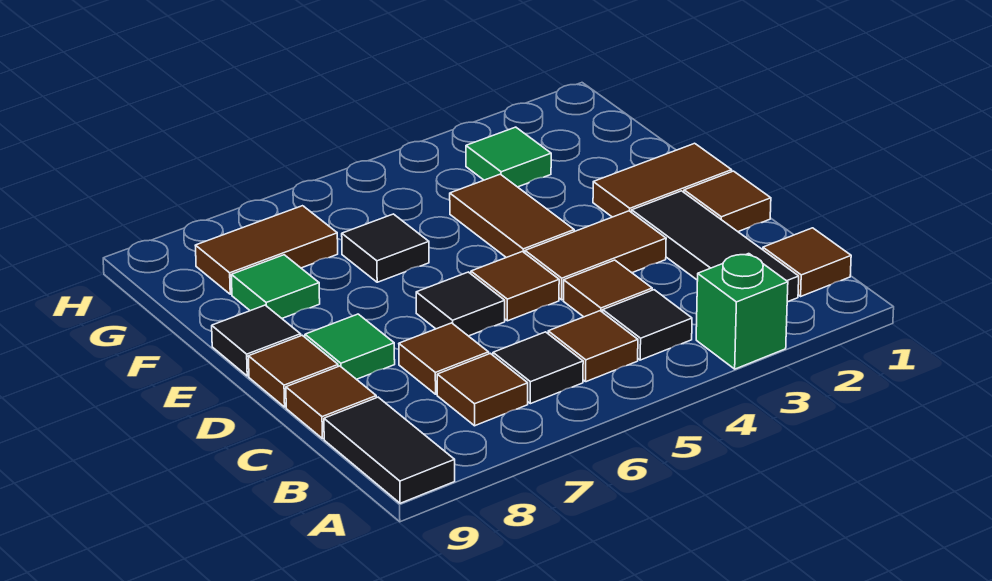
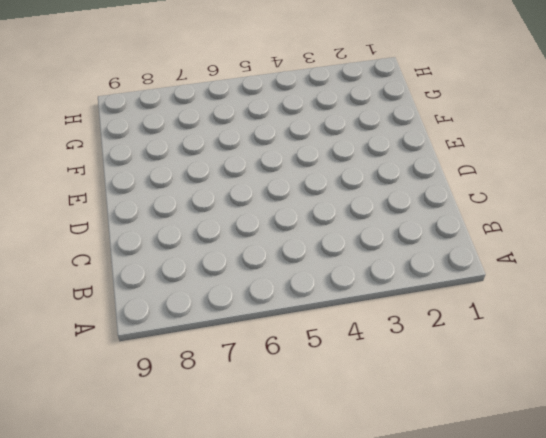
none -> green 1x1 brick [696,254,788,369]
none -> black 1x2 tile [324,397,455,503]
none -> brown 1x1 tile [763,228,851,296]

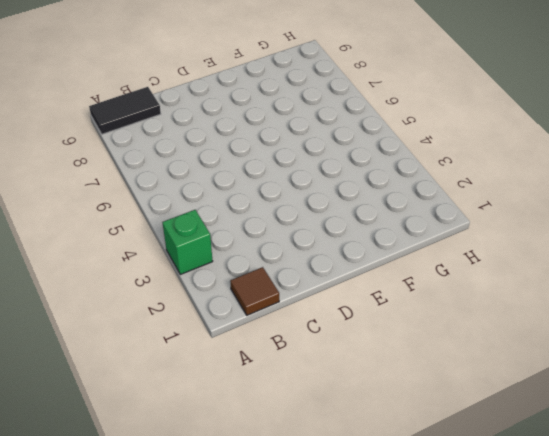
none -> black 1x3 tile [632,191,799,302]
none -> black 1x1 tile [603,290,692,360]
none -> brown 1x1 tile [548,311,638,382]

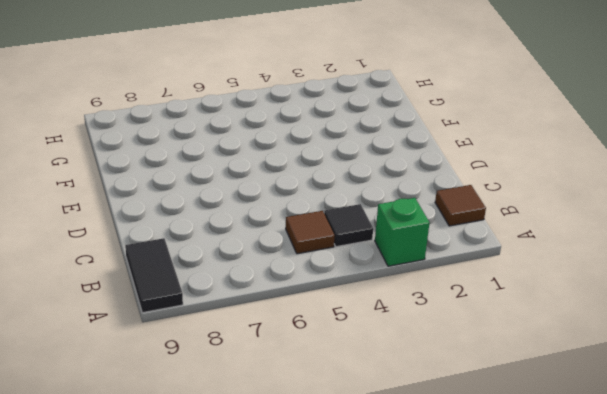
none -> black 1x3 tile [632,191,799,302]
none -> black 1x1 tile [493,332,583,404]
none -> brown 1x1 tile [437,353,528,426]

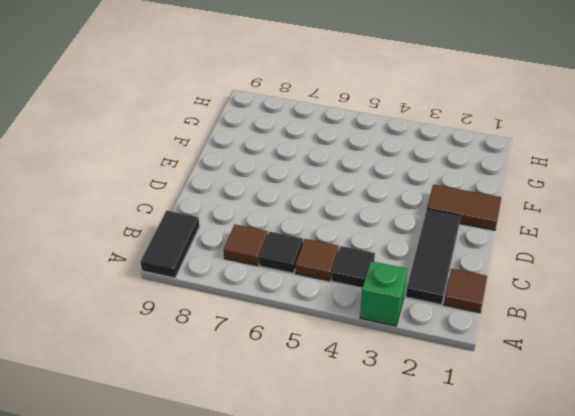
none -> brown 1x1 tile [564,260,652,317]
none -> brown 1x1 tile [399,323,489,394]
none -> brown 1x1 tile [286,366,376,439]

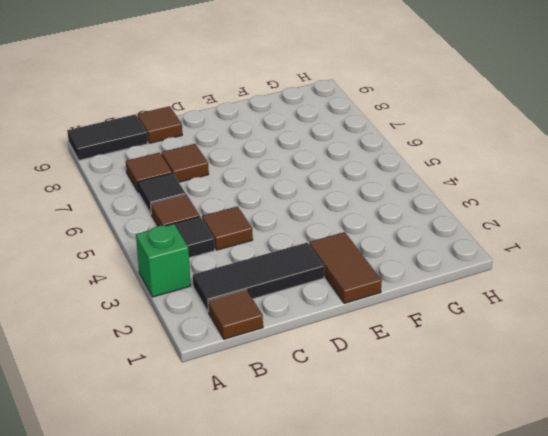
none -> brown 1x1 tile [684,171,771,232]
none -> brown 1x2 tile [525,211,666,300]
none -> brown 1x1 tile [471,252,559,321]

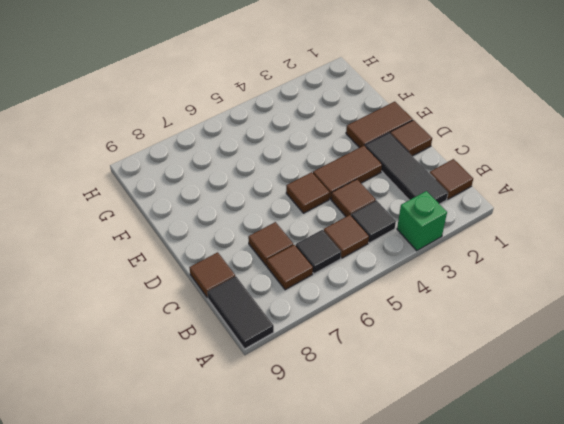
none -> black 1x1 tile [416,272,505,336]
none -> green 1x1 tile [305,314,395,379]
none -> brown 1x1 tile [248,335,338,407]

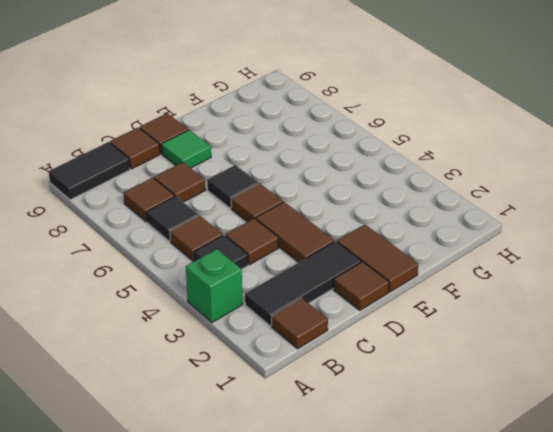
none -> brown 1x2 tile [450,174,574,258]
none -> black 1x1 tile [212,305,301,376]
none -> black 1x1 tile [342,214,429,282]

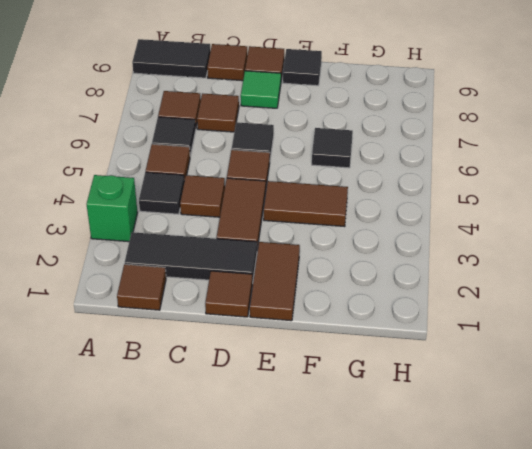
none -> green 1x1 tile [231,255,320,318]
none -> green 1x1 tile [466,127,551,187]
none -> brown 1x2 tile [195,206,338,294]

